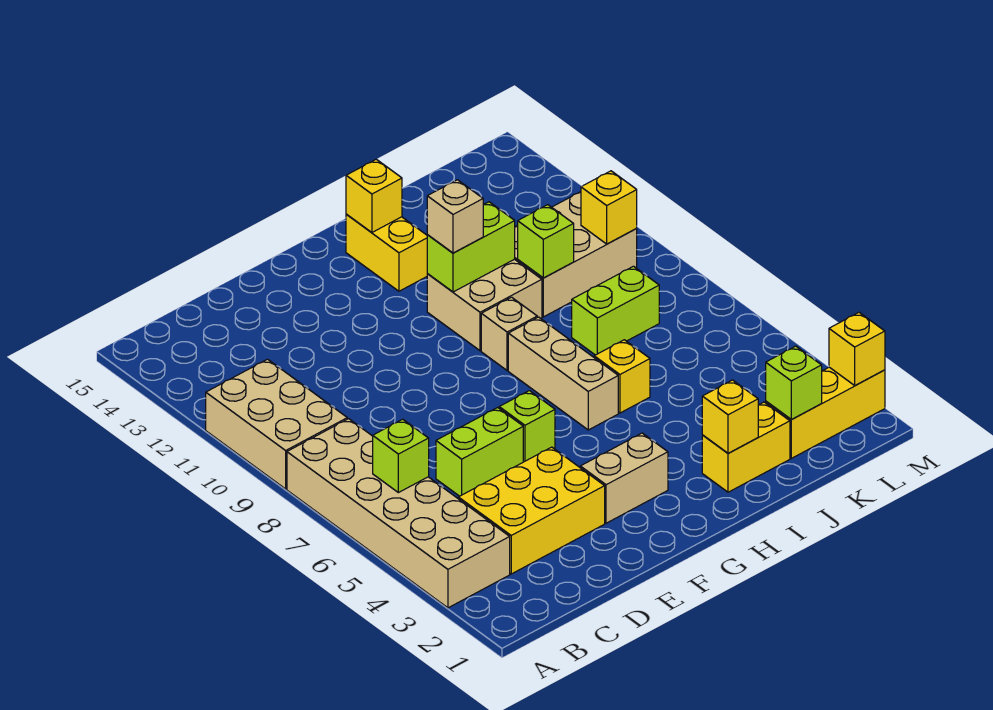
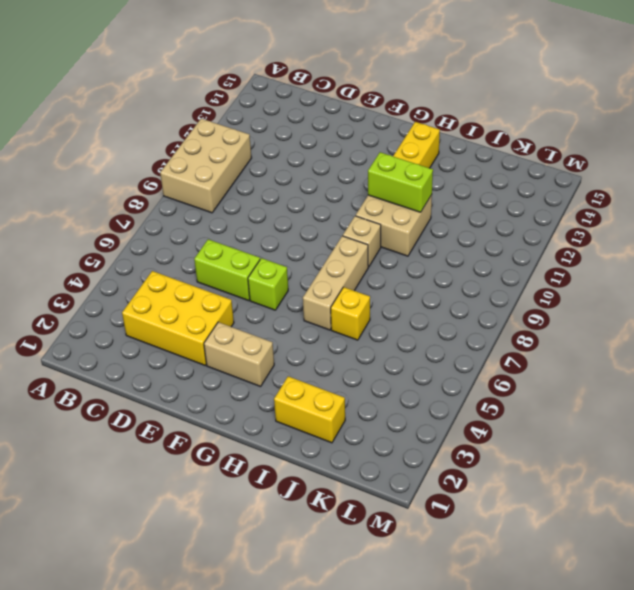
none -> tan 2x6 brick [287,419,510,608]
none -> lime 1x2 brick [572,266,659,355]
none -> tan 2x3 brick [515,192,637,317]

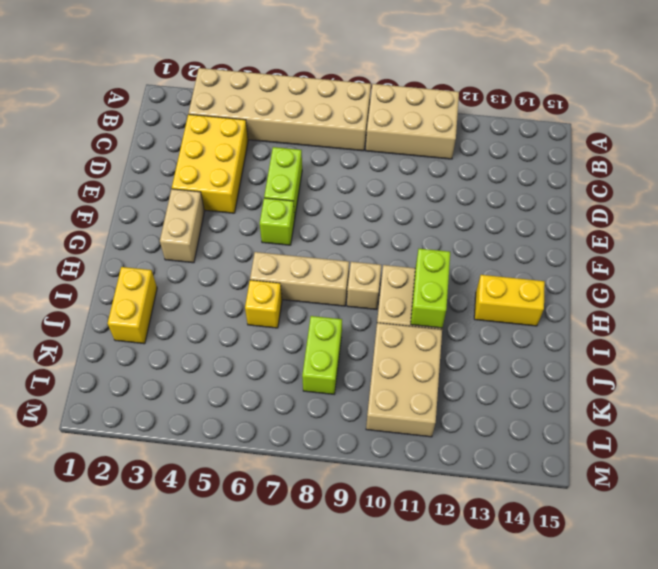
none -> yellow 1x3 brick [766,367,885,458]
none -> lime 1x1 brick [373,419,429,493]
none -> yellow 1x1 brick [346,159,402,232]

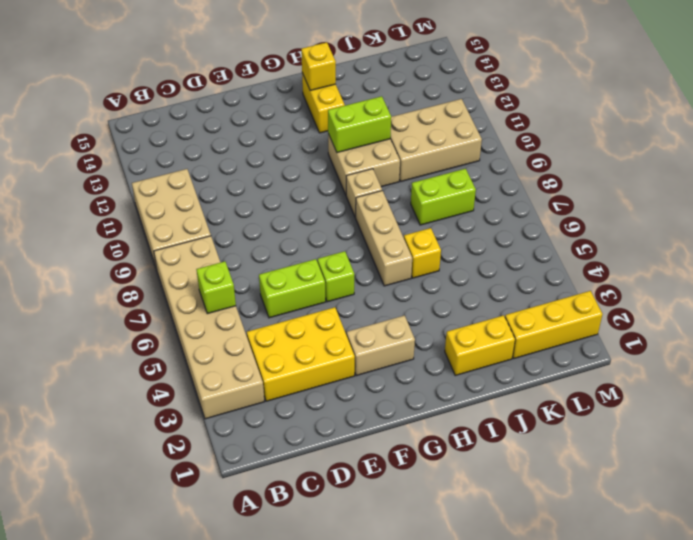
none -> yellow 1x1 brick [702,380,758,453]
none -> lime 1x1 brick [518,205,574,278]
none -> lime 1x1 brick [766,346,822,419]

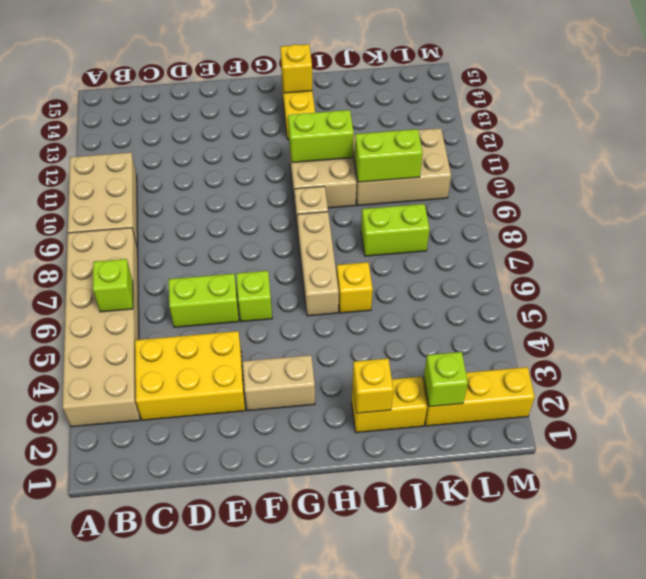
lime 1x2 brick [355,129,423,182] -> lime 1x1 brick [518,205,574,278]
none -> yellow 1x1 brick [581,171,637,244]
none -> yellow 1x1 brick [829,313,885,386]
none -> tan 1x1 brick [427,180,483,253]

